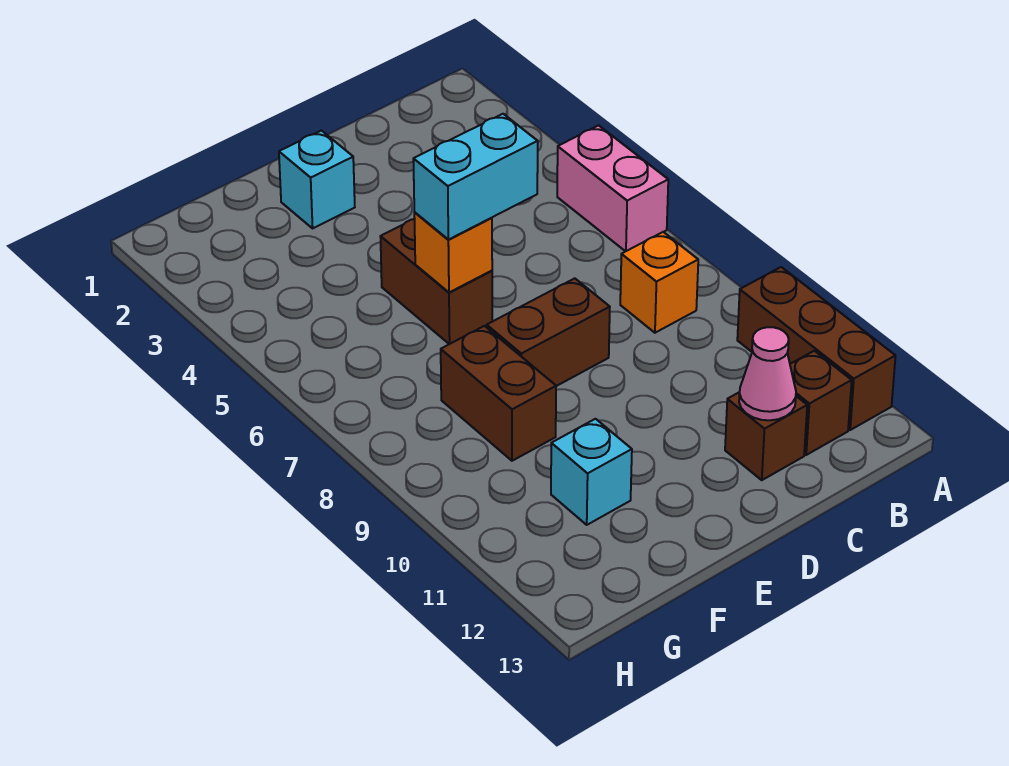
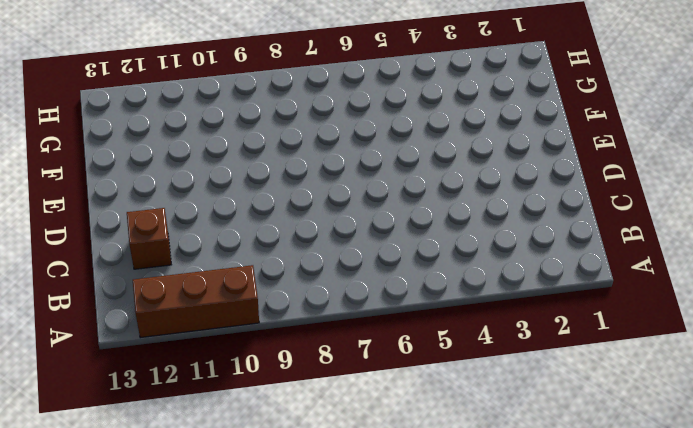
none -> pink 1x2 brick [557,125,668,251]
none -> orange 1x1 brick [620,232,698,333]
none -> brown 1x1 brick [790,351,852,455]

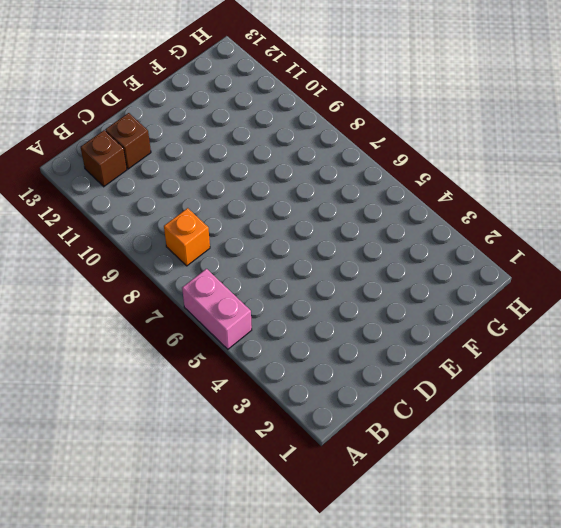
none -> brown 1x3 brick [737,267,895,430]
none -> brown 1x2 brick [487,278,610,386]
none -> cyan 1x1 brick [279,131,355,228]

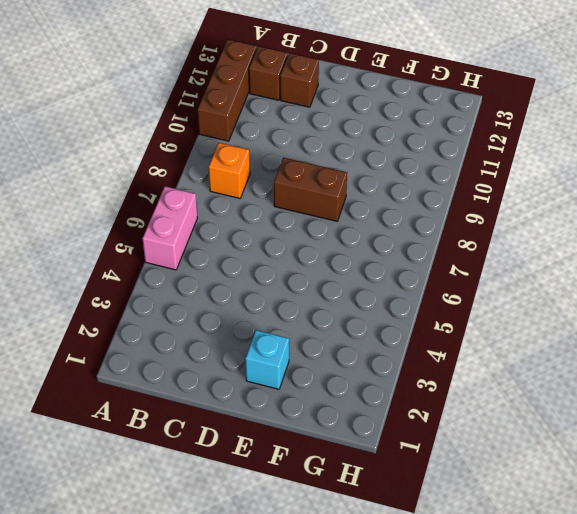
none -> brown 1x2 brick [380,219,492,344]
none -> brown 1x2 brick [441,326,556,461]
none -> cyan 1x1 brick [551,419,632,525]

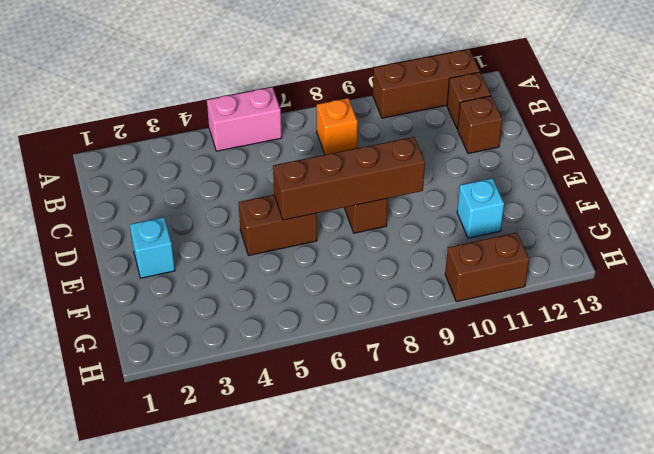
brown 1x4 brick [273,137,425,220] -> orange 1x1 brick [414,213,492,292]
brown 1x2 brick [445,232,529,302] -> brown 1x2 brick moved to [441,326,556,461]
none -> pink 1x1 cone [739,327,796,420]
none -> cyan 1x2 brick [413,114,538,240]

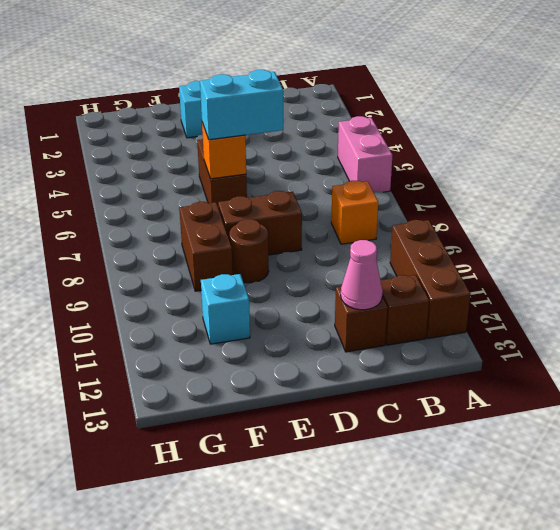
brown 1x1 round brick [230,219,269,283] -> none

